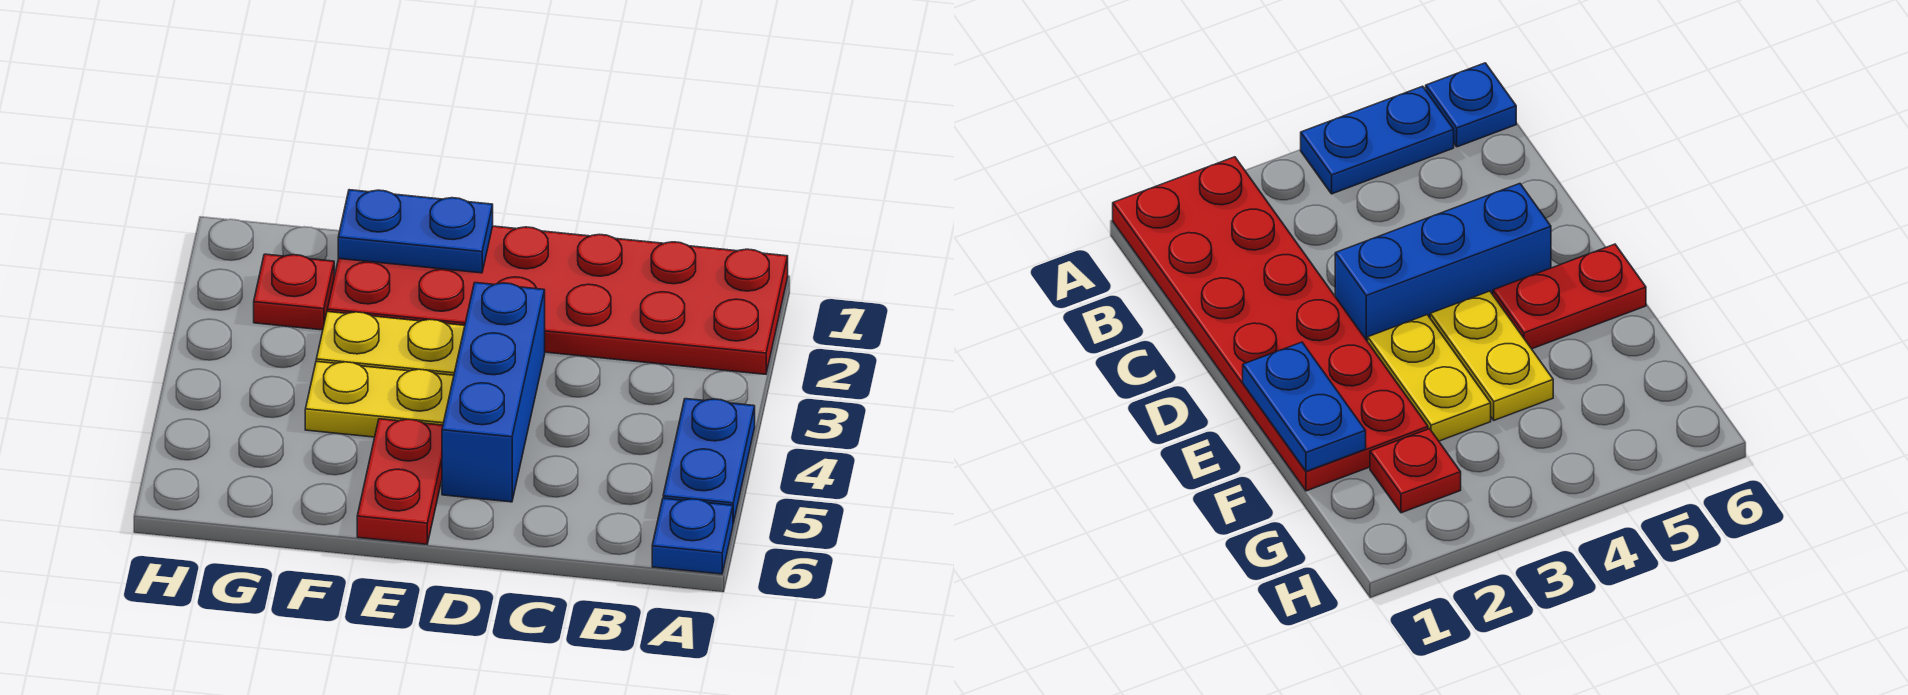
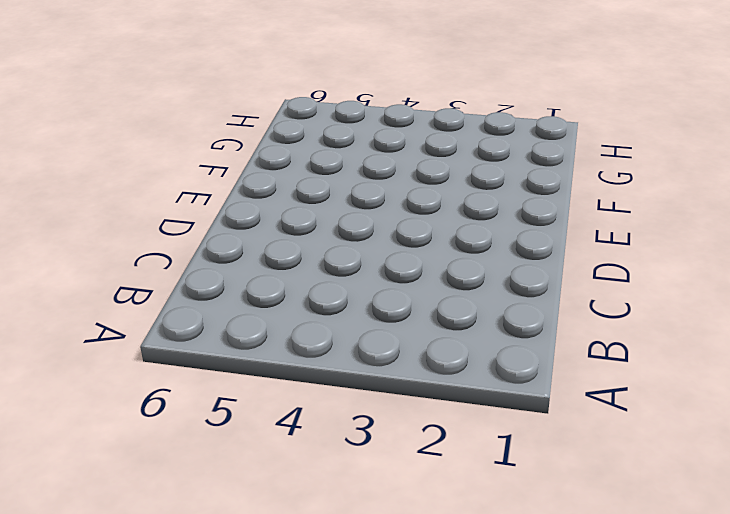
none -> red 2x6 plate [327,226,788,374]
none -> blue 1x2 plate [663,399,755,523]

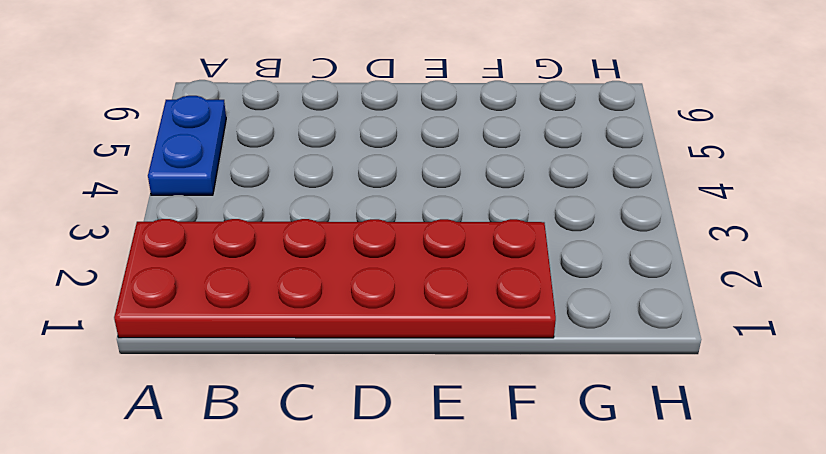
none -> blue 1x1 plate [652,498,733,574]
none -> blue 1x3 brick [442,283,545,502]

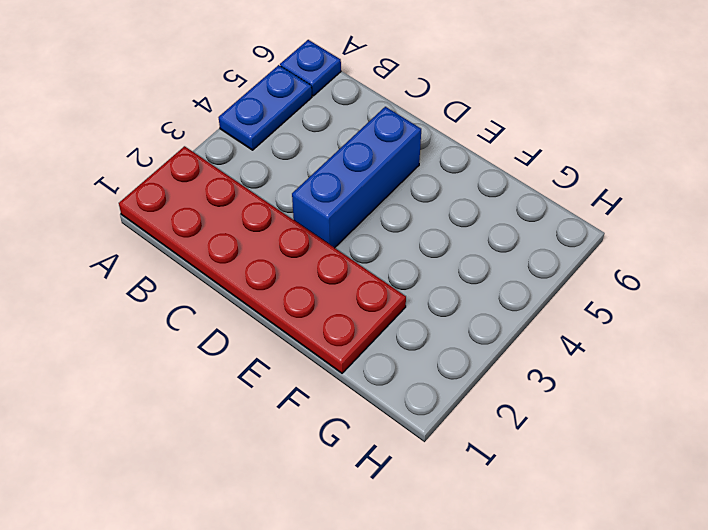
none -> yellow 1x2 plate [316,312,465,375]
none -> yellow 1x2 plate [305,361,454,437]

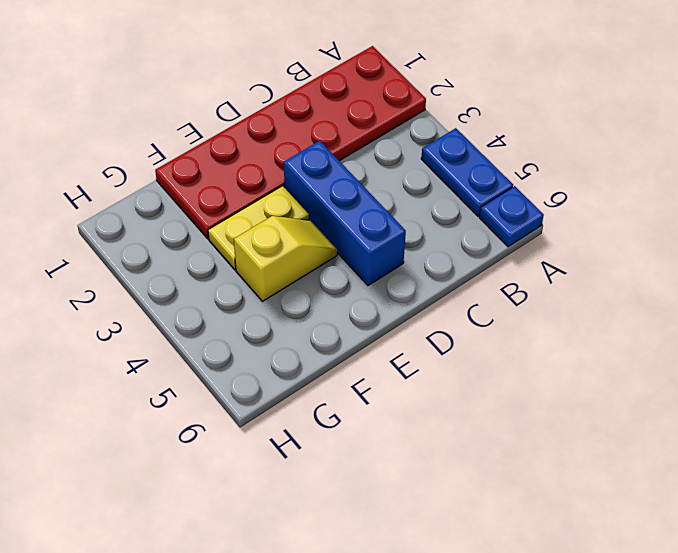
yellow 1x2 slope [234,216,337,301] -> yellow 1x2 plate [305,361,454,437]
none -> red 1x2 plate [357,419,443,544]
none -> red 1x1 plate [254,254,334,330]

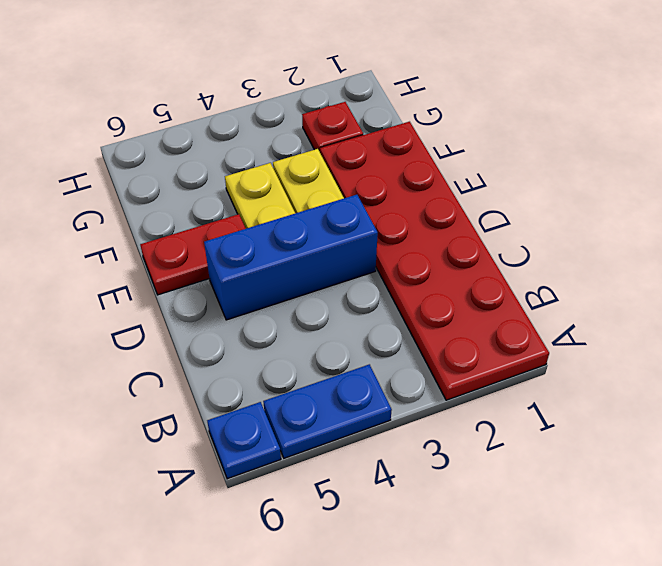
none -> blue 1x2 plate [338,190,493,273]

